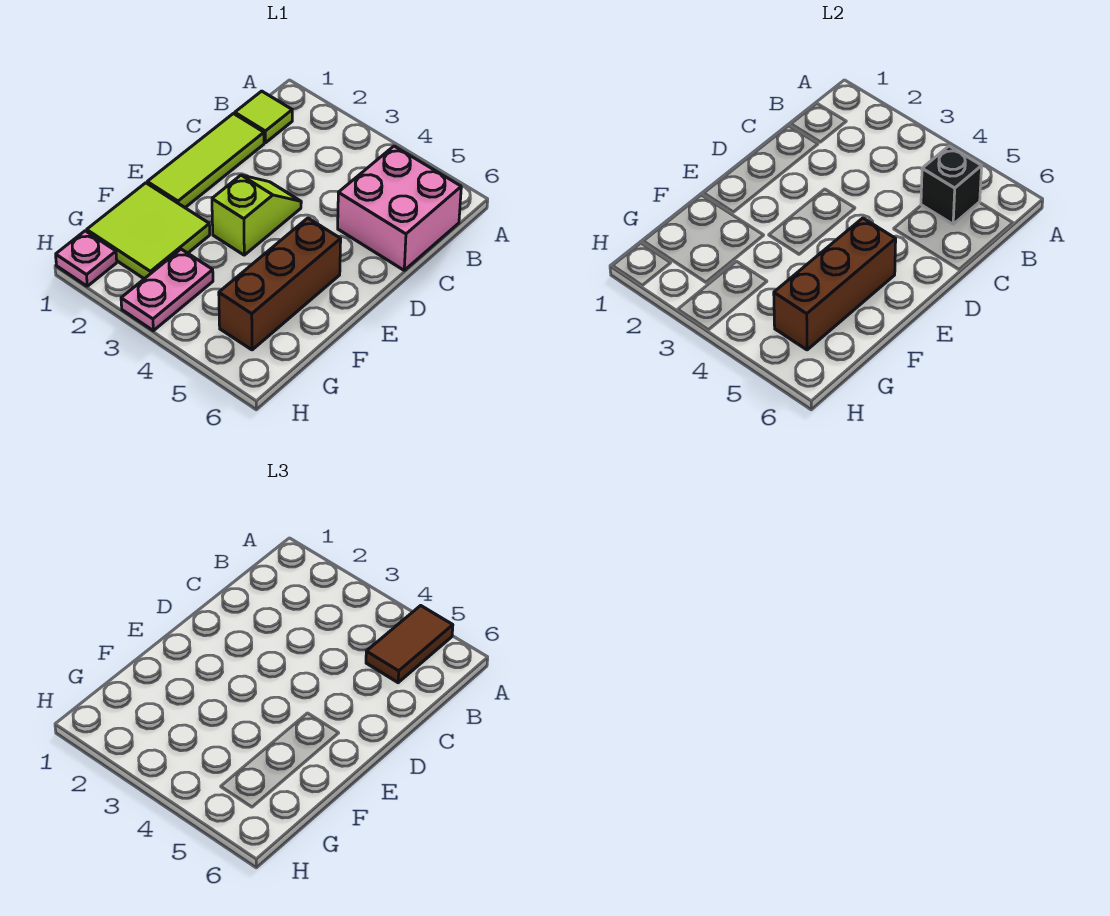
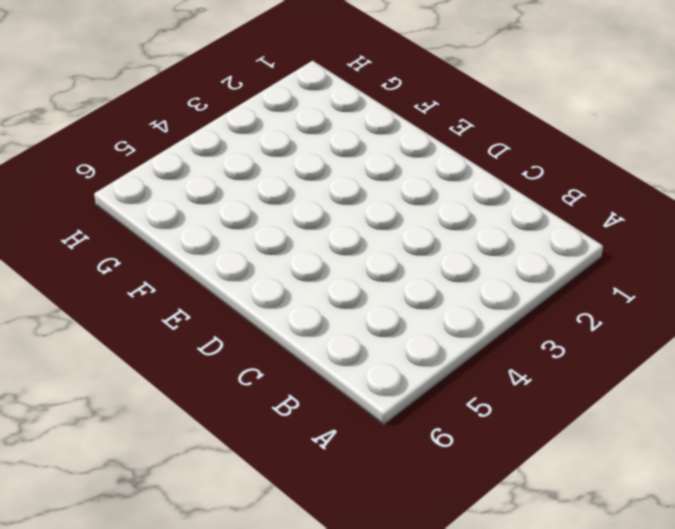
none -> lime 1x1 tile [235,91,292,143]
none -> pink 2x2 brick [338,146,461,270]

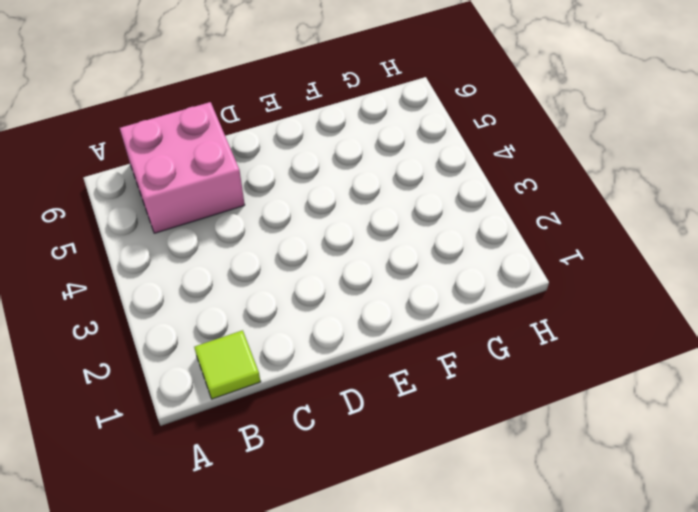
none -> lime 1x3 tile [147,114,264,207]
none -> lime 1x2 slope [212,175,301,255]

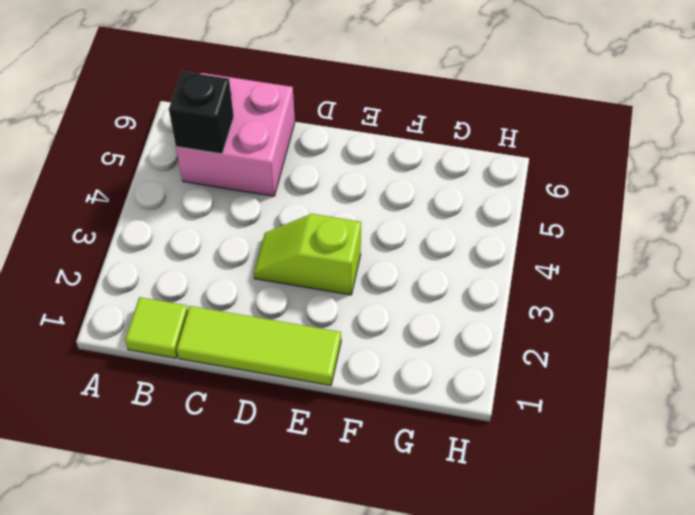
none -> brown 1x3 brick [219,218,341,350]
none -> lime 2x2 tile [87,183,210,279]

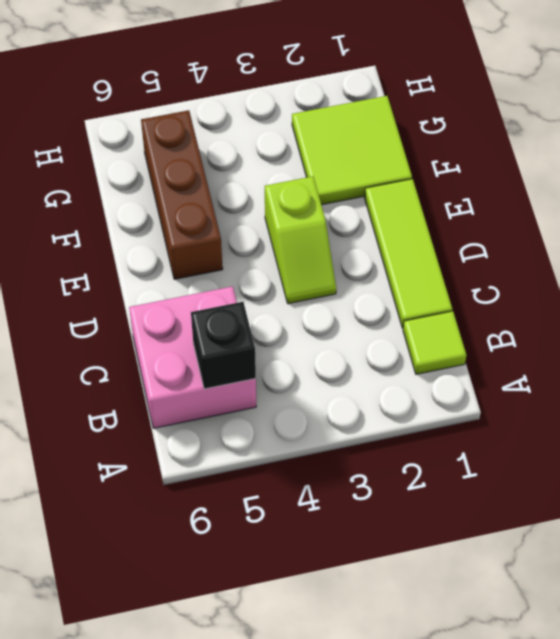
none -> pink 1x2 plate [121,249,213,331]
none -> pink 1x1 plate [56,231,117,286]

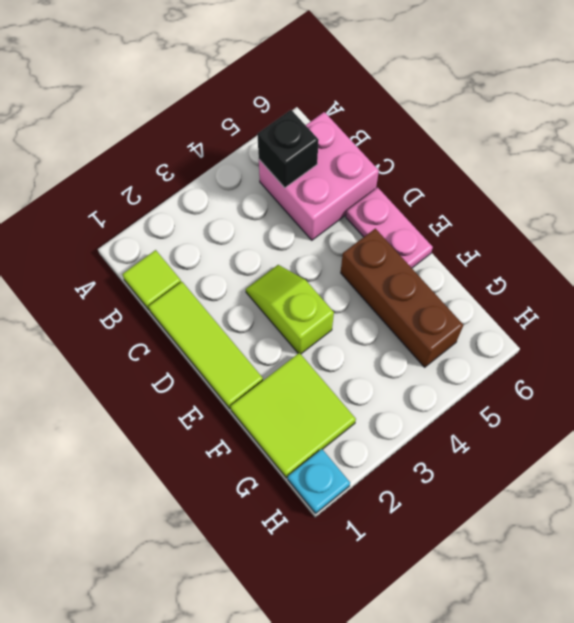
pink 1x2 plate [346,188,433,268] -> pink 1x2 plate moved to [121,249,213,331]
cyan 1x1 plate [288,449,350,513] -> pink 1x1 plate [56,231,117,286]
none -> brown 1x3 brick [774,218,896,350]
none -> brown 1x2 tile [366,606,453,683]

